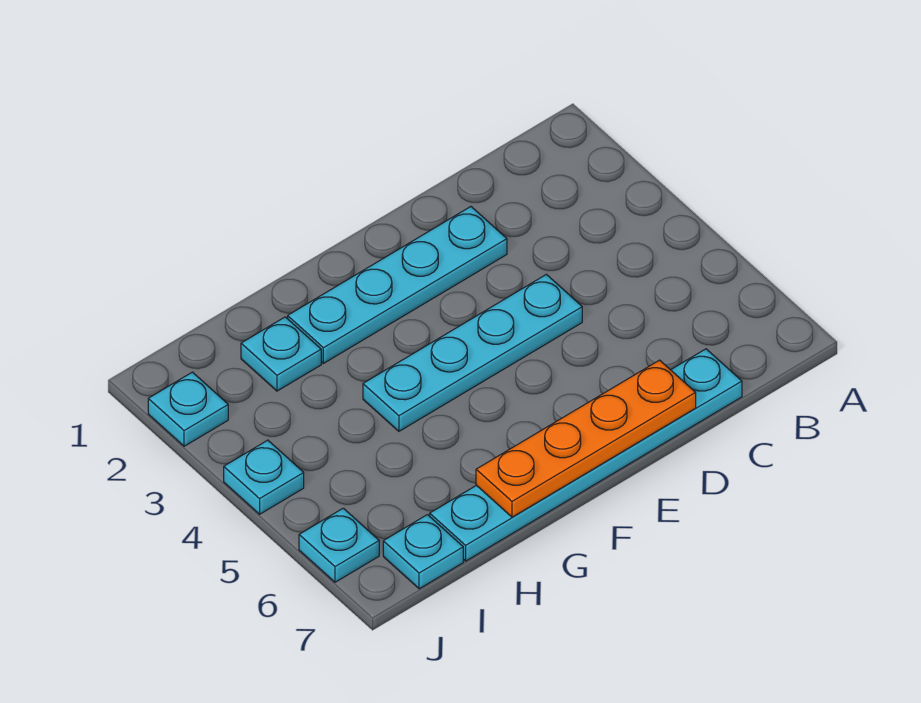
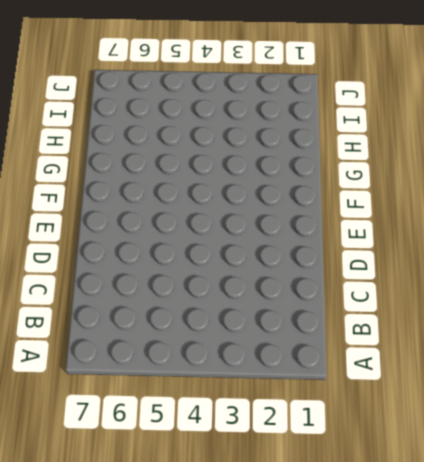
none -> cyan 1x6 plate [430,349,742,561]
none -> cyan 1x4 plate [288,207,507,363]

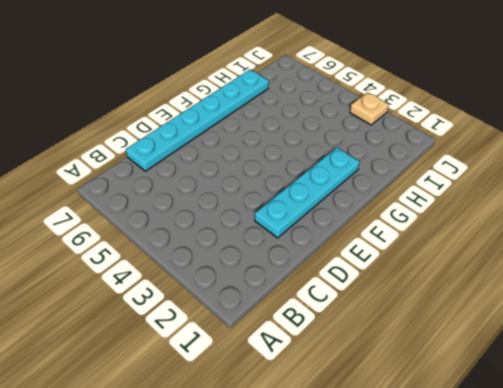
tan 1x1 plate [350,92,389,125] -> none
none -> cyan 1x4 plate [363,274,582,431]
none -> cyan 1x1 plate [241,317,321,391]

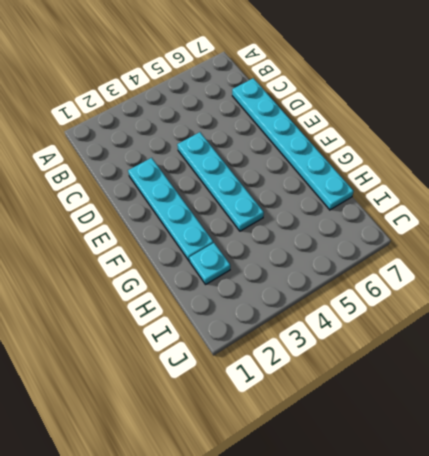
none -> cyan 1x1 plate [383,515,463,589]
none -> cyan 1x1 plate [148,372,228,446]

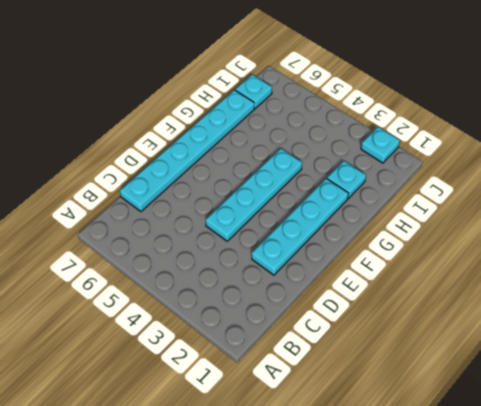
none -> cyan 1x1 plate [224,440,304,514]
none -> cyan 1x1 plate [299,508,379,582]

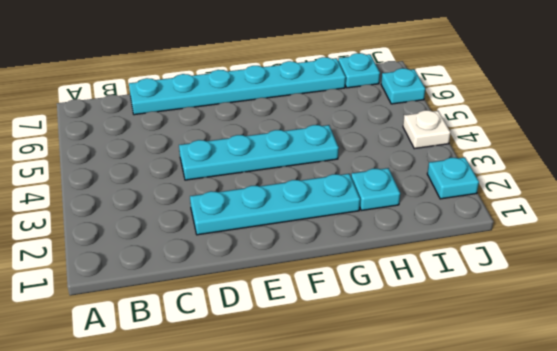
white 1x1 plate [403,110,451,149] -> cyan 1x1 plate [224,440,304,514]
none -> orange 1x4 plate [476,360,696,517]

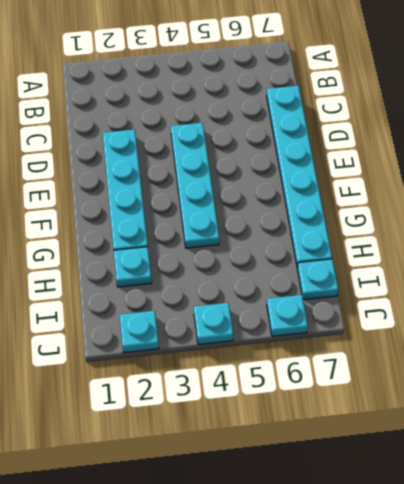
none -> orange 1x4 plate [476,360,696,517]

